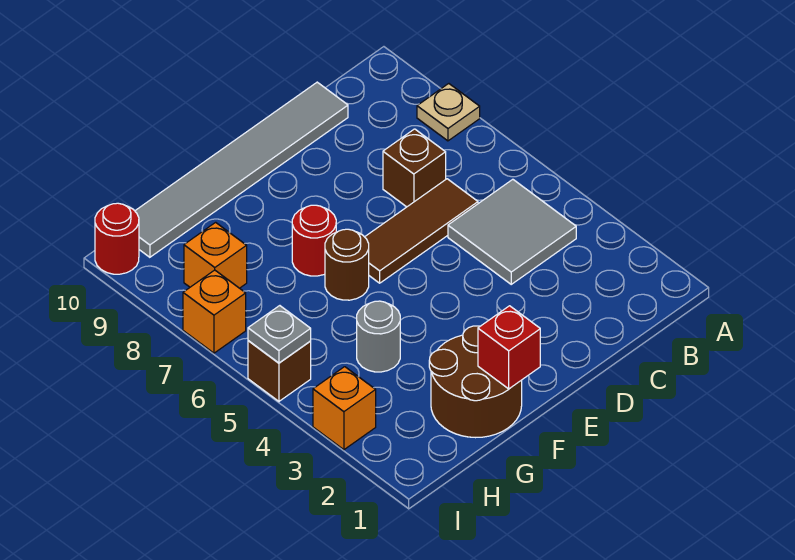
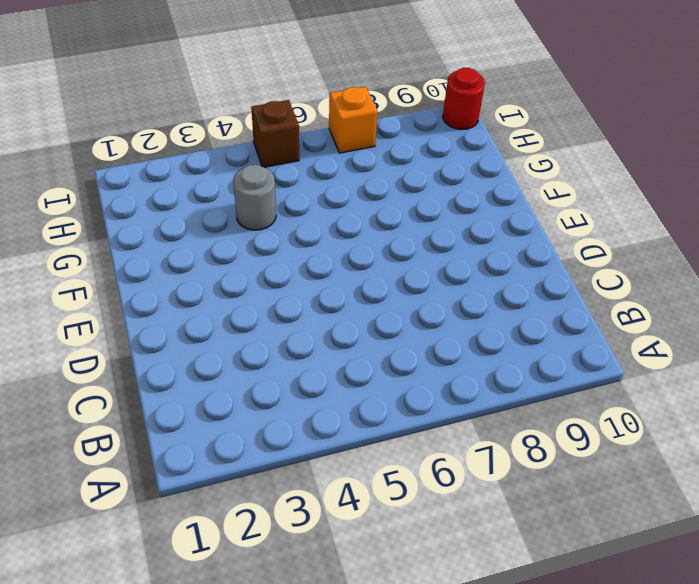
none -> tan 1x1 plate [417,84,480,141]
none -> grey 2x2 tile [448,179,576,284]
none -> brown 1x3 tile [365,179,478,283]

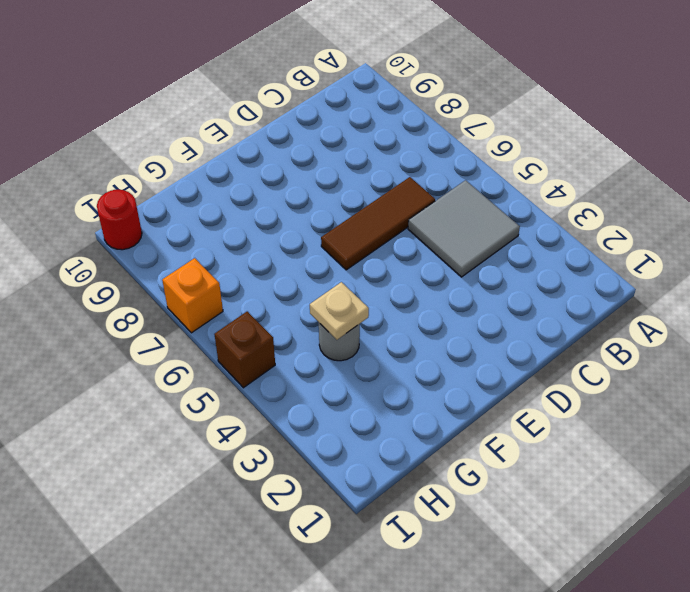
tan 1x1 plate [310,282,369,340] -> tan 1x1 plate moved to [417,84,480,141]
none -> brown 1x1 brick [383,129,446,207]
none -> grey 1x6 tile [135,82,348,257]
none -> brown 2x2 round brick [429,326,522,438]

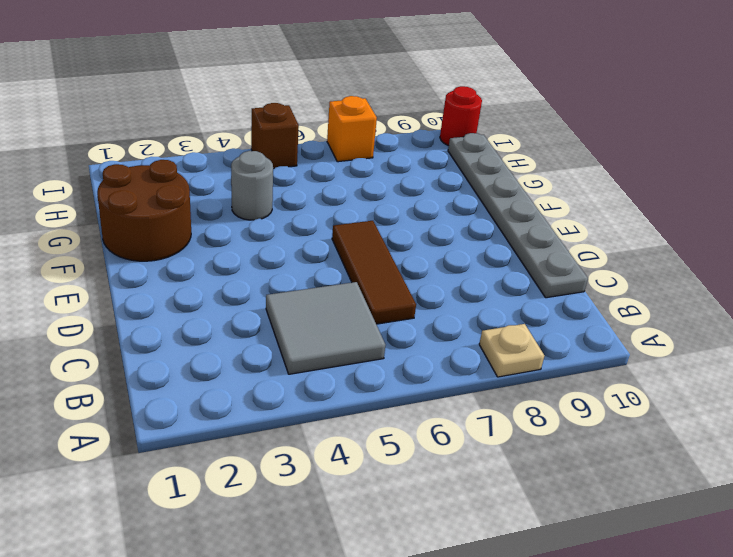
grey 1x6 plate [448,133,588,298] -> grey 1x6 tile [135,82,348,257]
none -> brown 1x1 brick [383,129,446,207]
none -> brown 1x1 round brick [325,229,369,300]
none -> red 1x1 round brick [292,205,336,276]

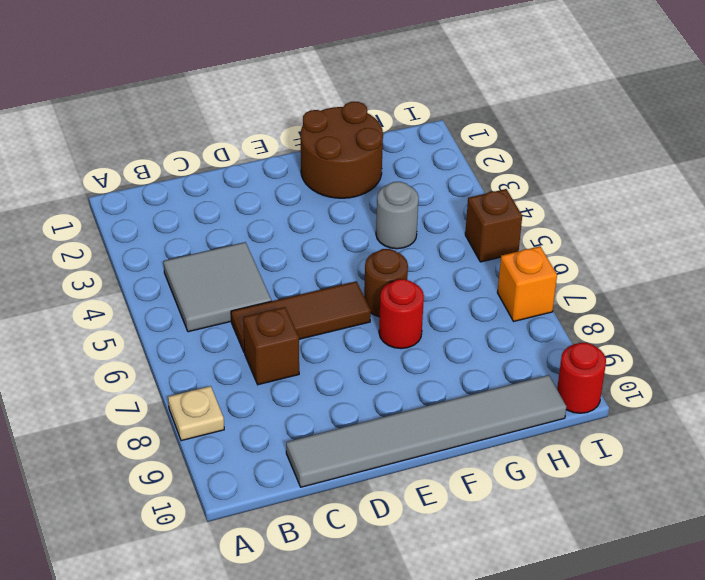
none -> orange 1x1 brick [184,222,247,288]
none -> orange 1x1 brick [313,367,376,450]
none -> red 1x1 brick [478,306,540,389]

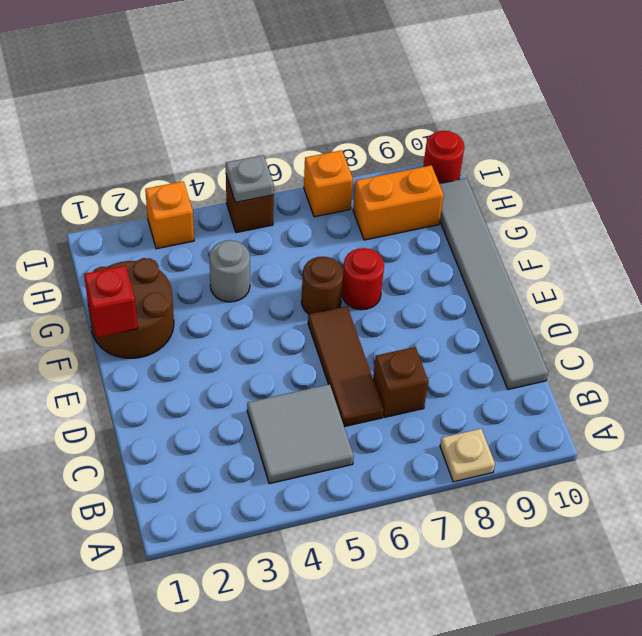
orange 1x2 brick [353,165,444,240] -> orange 1x1 brick [184,222,247,288]

